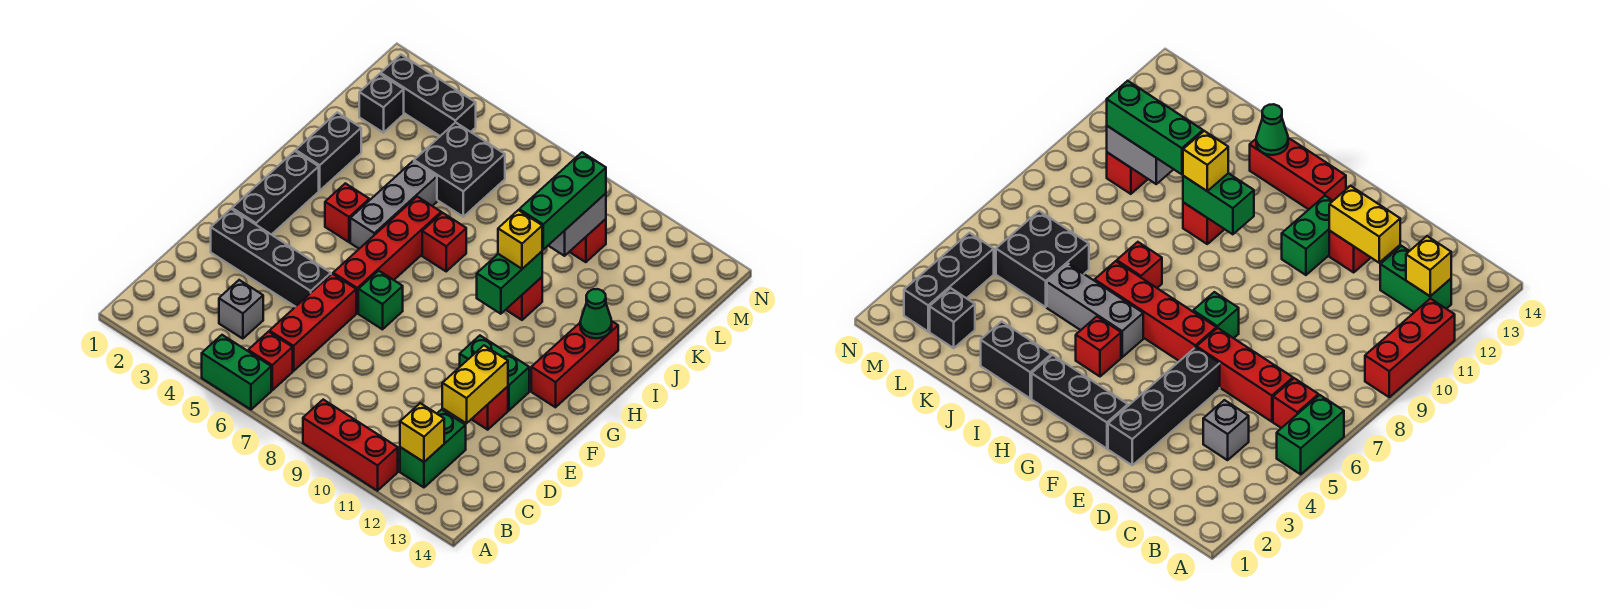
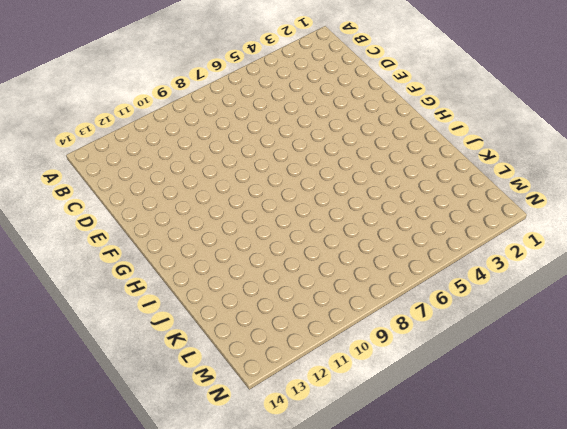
none -> green 1x2 brick [202,335,271,410]
none -> red 1x3 brick [303,400,398,491]
none -> red 1x1 brick [248,332,293,390]

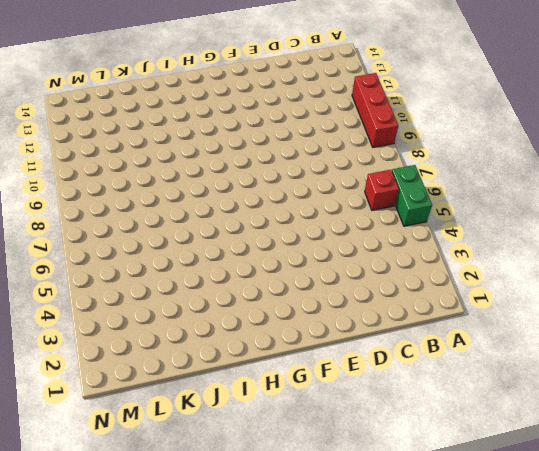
none -> green 1x2 brick [400,410,466,487]
none -> grey 1x1 brick [219,280,263,339]
none -> red 1x3 brick [269,274,356,371]

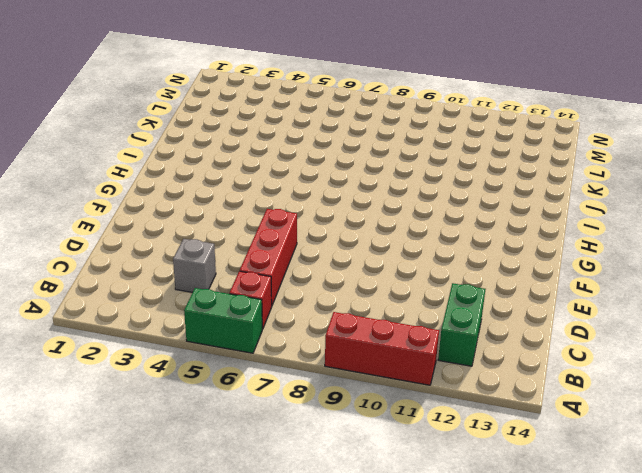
none -> black 1x4 brick [211,209,331,307]
none -> red 1x1 brick [471,386,508,430]
none -> black 1x3 brick [232,151,319,235]

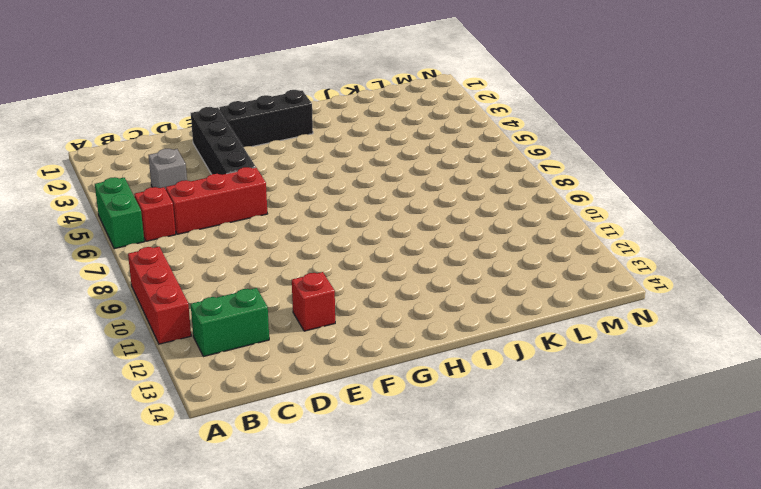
none -> red 1x4 brick [333,197,441,313]
none -> green 1x1 brick [358,271,403,329]
none -> green 1x2 brick [460,336,529,410]

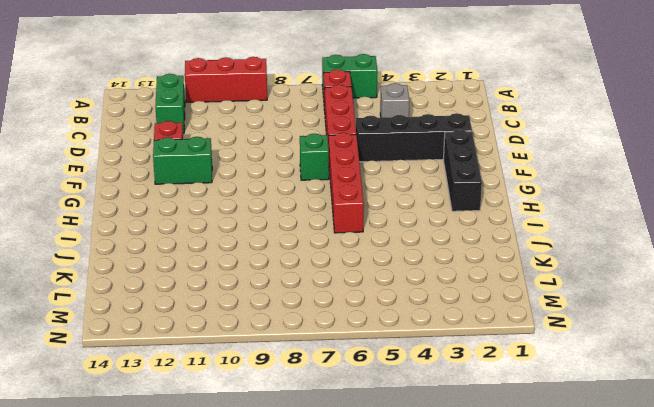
none -> red 1x3 brick [531,322,618,407]
none -> red 1x1 brick [325,183,369,242]
none -> grey 1x3 brick [350,161,437,249]

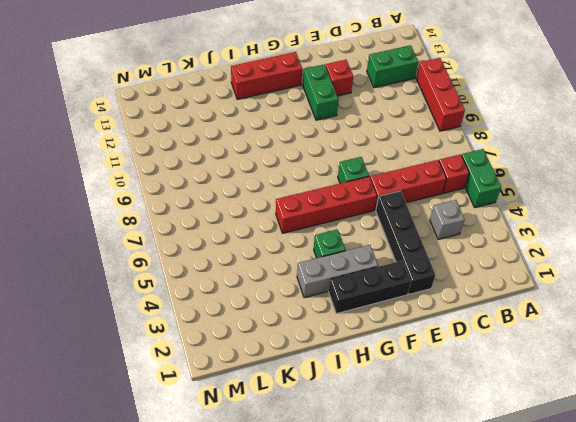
grey 1x3 brick [297,245,378,298] -> grey 1x3 brick moved to [350,161,437,249]
green 1x1 brick [314,229,345,258] -> red 1x1 brick [325,183,369,242]
none -> black 1x2 brick [296,112,361,190]
none -> red 1x1 brick [422,213,466,271]
none -> red 1x1 brick [506,277,542,320]

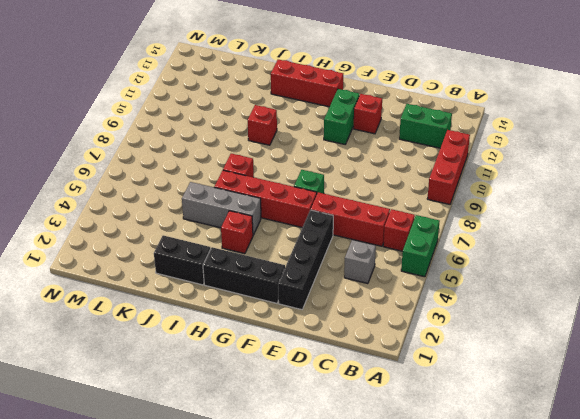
none -> black 2x2 brick [414,122,505,217]
none -> black 1x1 brick [359,74,404,133]
none -> red 1x1 brick [570,219,606,262]

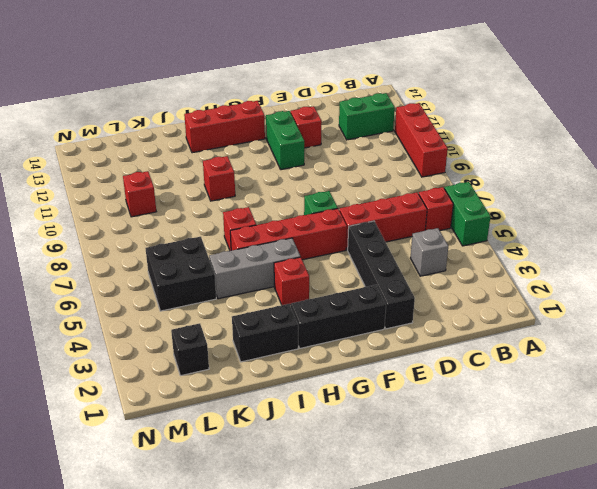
none -> black 1x3 brick [381,55,476,136]
none -> yellow 1x1 brick [400,403,444,462]
none -> yellow 1x2 brick [442,346,508,423]

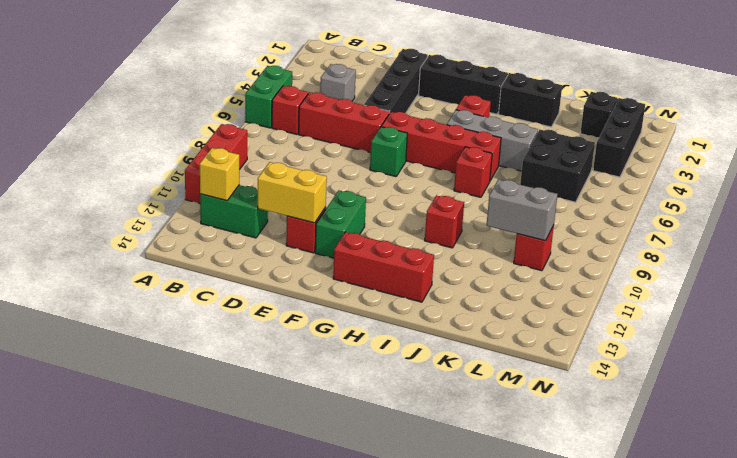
none -> green 1x2 brick [477,252,542,314]
none -> green 1x1 cone [580,289,612,338]
none -> yellow 1x1 brick [498,210,542,269]

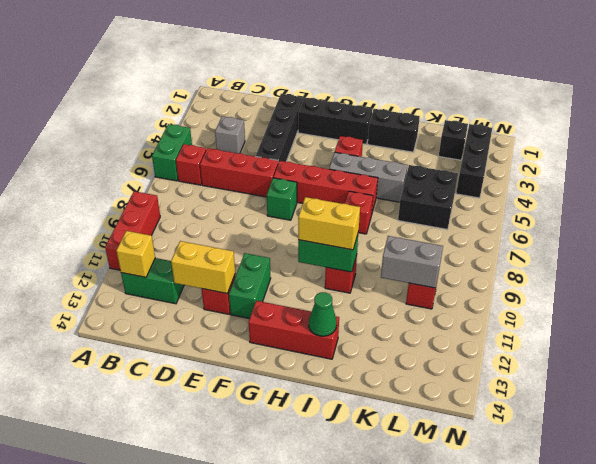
yellow 1x2 brick [298,197,360,250] -> yellow 1x1 brick [498,210,542,269]
none -> green 1x3 brick [519,152,606,249]

